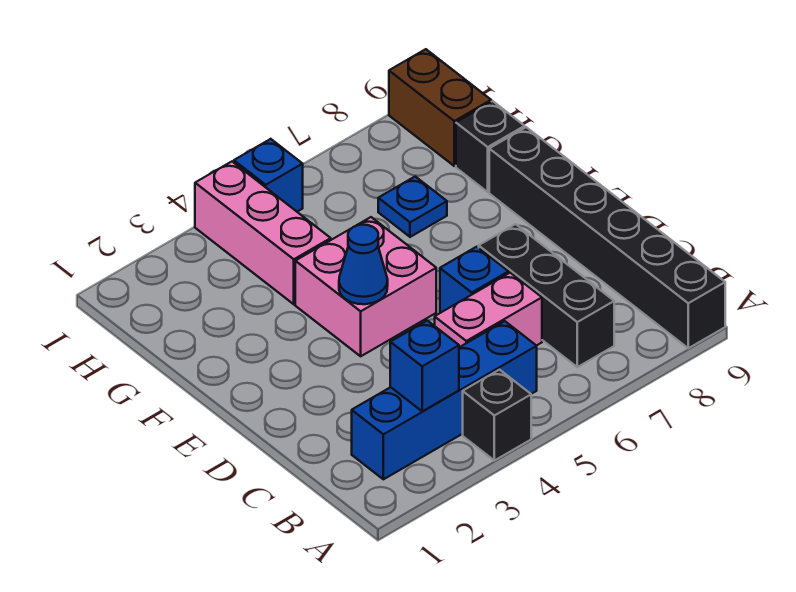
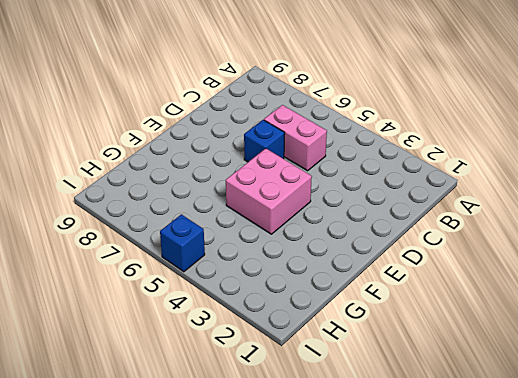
none -> black 1x1 brick [463,370,531,461]
none -> black 1x6 brick [489,127,725,348]
none -> blue 1x4 brick [352,321,537,479]

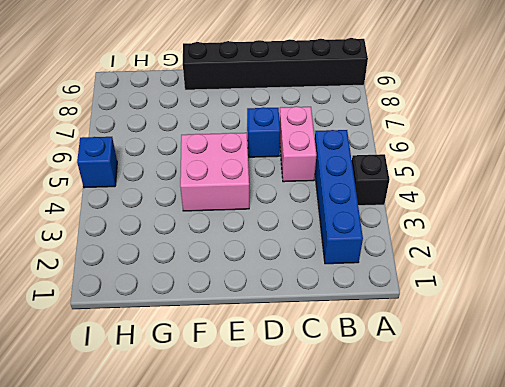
none -> black 1x3 brick [479,224,614,367]
none -> pink 1x3 brick [195,162,331,304]
none -> blue 1x1 plate [378,177,447,237]

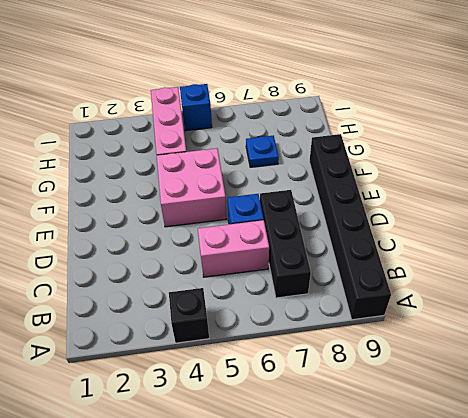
none -> blue 1x4 brick [352,321,537,479]
none -> black 1x1 brick [456,101,525,192]
none -> brown 1x2 brick [389,49,491,166]

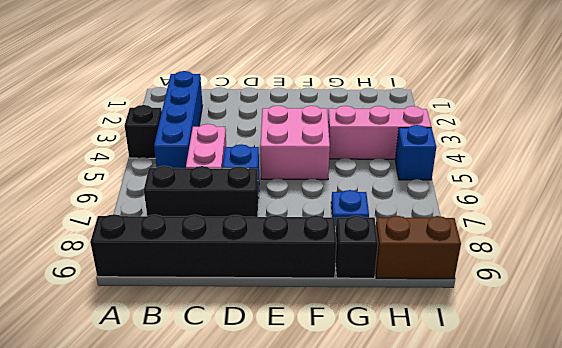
none -> blue 1x1 brick [390,321,459,411]
none -> blue 1x1 cone [339,225,388,304]

